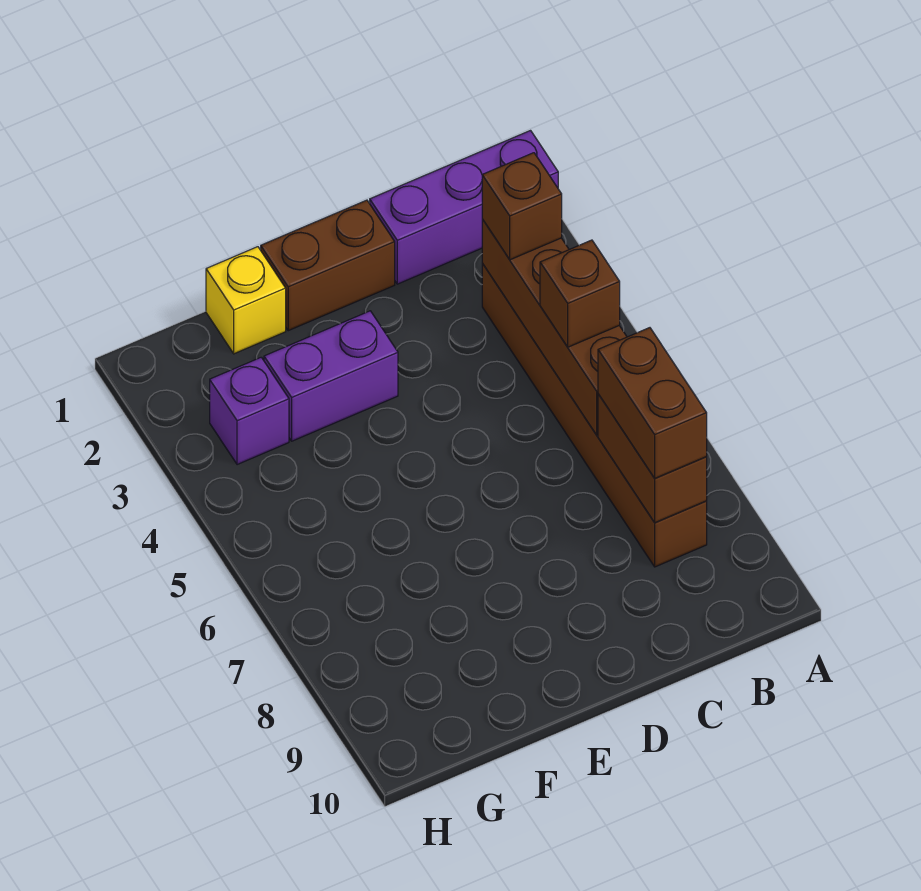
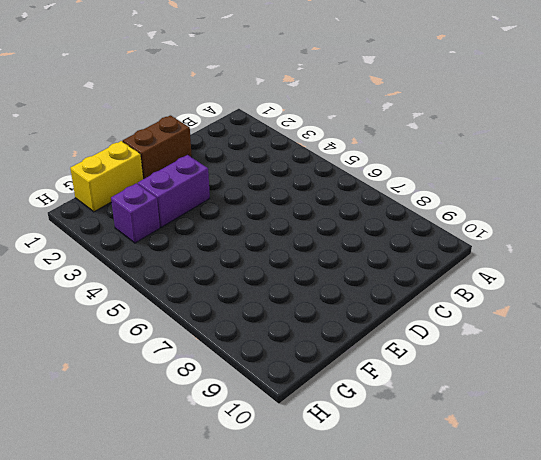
yellow 1x2 brick [70,141,143,212] -> yellow 1x1 brick [206,247,286,354]
none -> purple 1x3 brick [370,131,558,284]
none -> brown 1x6 brick [482,263,707,567]

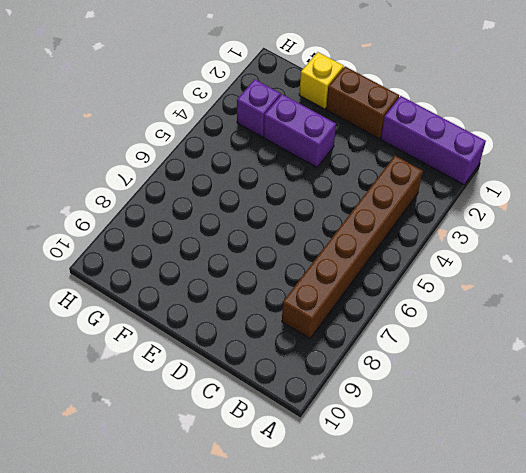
none -> brown 1x4 brick [482,219,627,435]
none -> brown 1x2 brick [598,394,707,523]

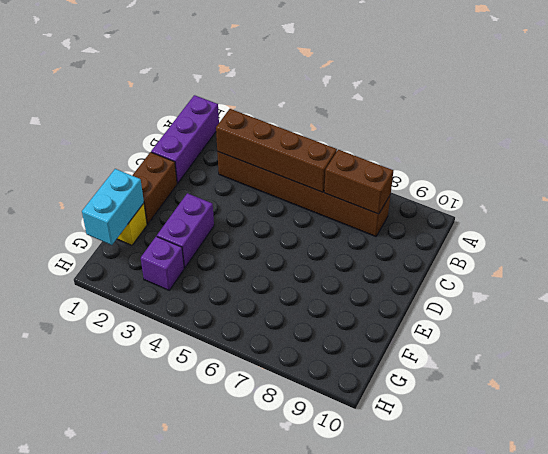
cyan 1x2 brick [82,169,144,245] -> none
none -> brown 1x1 brick [482,153,562,260]
none -> brown 1x1 brick [540,240,620,347]

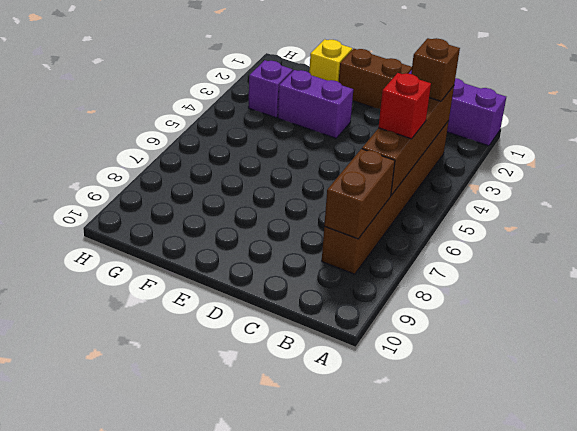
red 1x1 brick [378,73,431,139] -> brown 1x1 brick [540,240,620,347]
none -> brown 1x2 brick [598,328,707,478]

